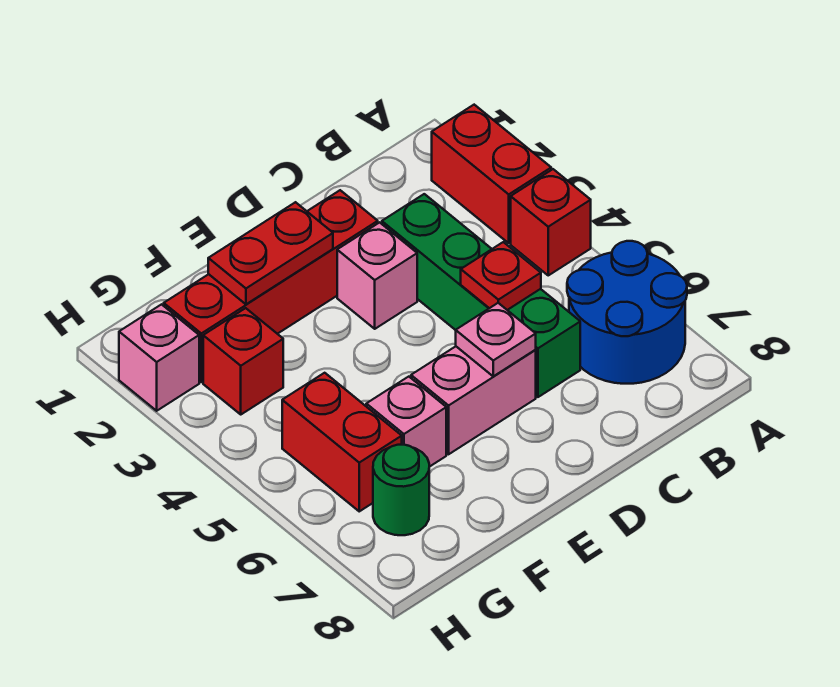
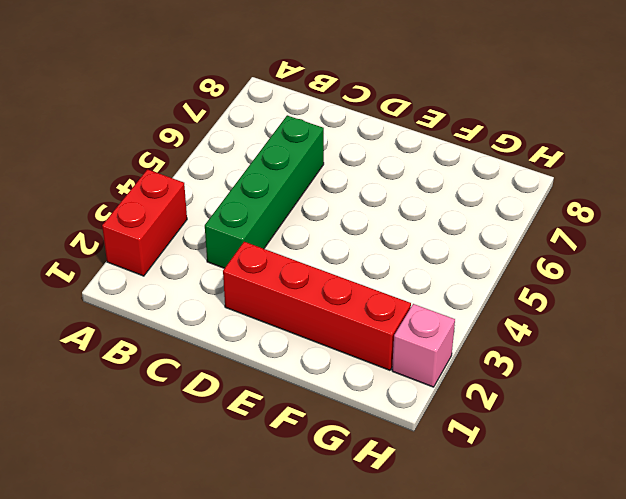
none -> red 1x1 brick [511,169,591,275]
none -> blue 2x2 round brick [567,241,687,384]
none -> pink 1x1 brick [337,222,417,329]

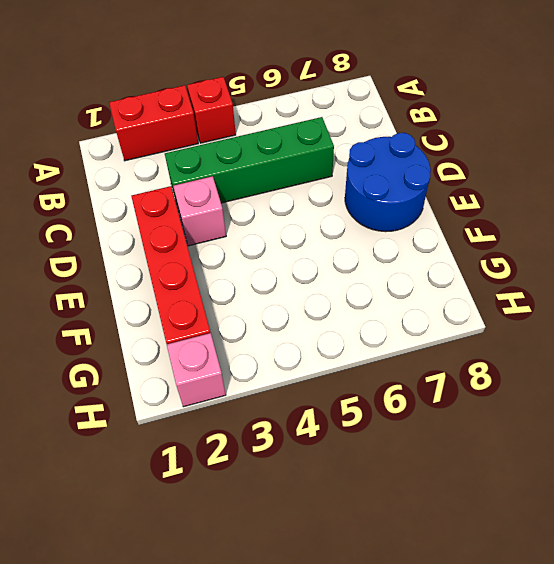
blue 2x2 round brick [345,133,431,232] -> blue 2x2 round brick moved to [567,241,687,384]
none -> pink 1x2 brick [411,346,536,454]
none -> pink 1x1 brick [366,377,446,467]
none -> red 1x1 brick [203,308,283,414]

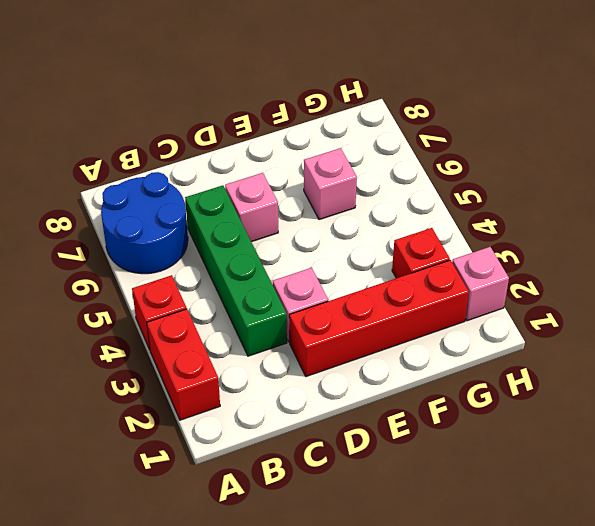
pink 1x1 brick [225,173,278,242] -> pink 1x2 brick [411,346,536,454]
none -> red 1x2 brick [282,373,402,511]
none -> green 1x1 round brick [373,445,429,535]
none -> red 1x1 plate [461,242,541,310]

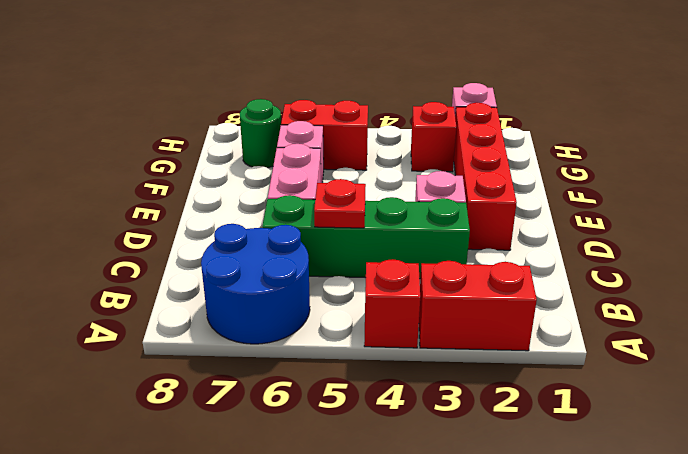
none -> pink 1x1 plate [456,303,536,376]
none -> red 1x2 plate [208,202,333,304]

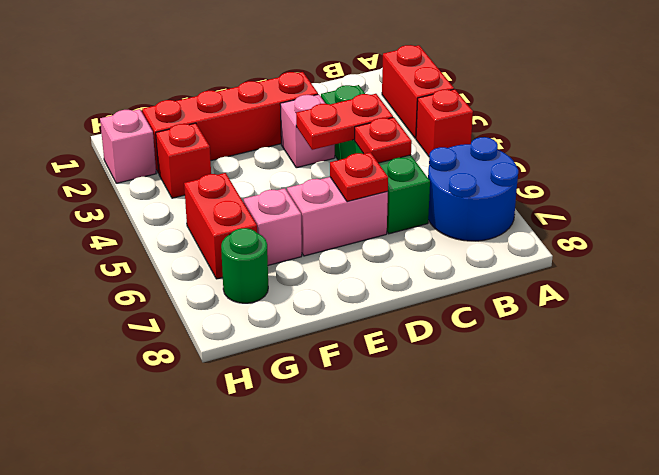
red 1x2 plate [296,94,393,150] -> red 1x2 plate moved to [208,202,333,304]
red 1x1 plate [330,152,388,202] -> pink 1x1 plate [456,303,536,376]

